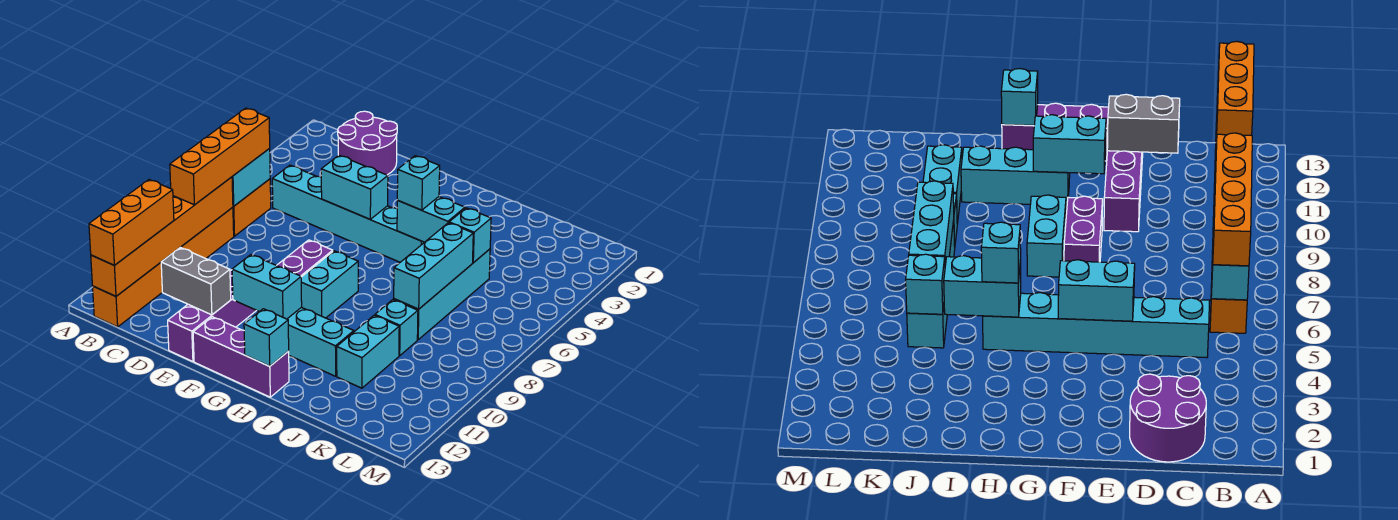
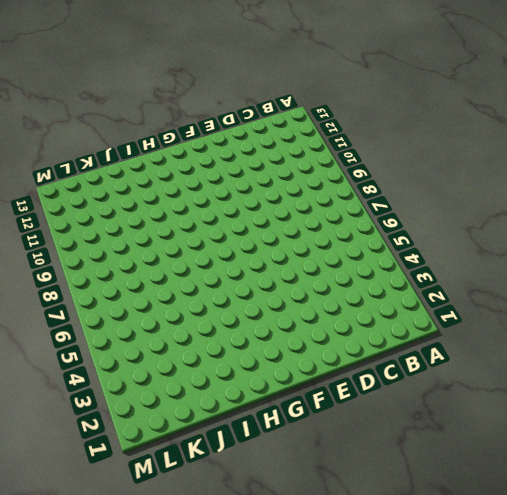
none -> orange 1x2 brick [233,179,271,236]
none -> orange 1x6 brick [93,207,234,327]
none -> purple 2x2 round brick [338,111,397,175]

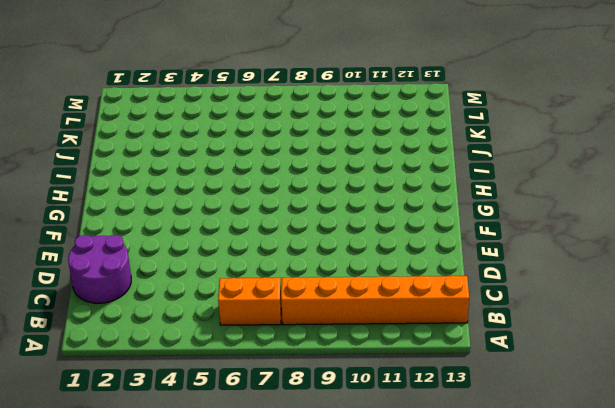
none -> cyan 1x6 brick [272,165,424,262]
none -> purple 1x4 brick [168,270,256,362]
none -> purple 1x2 brick [277,240,333,277]

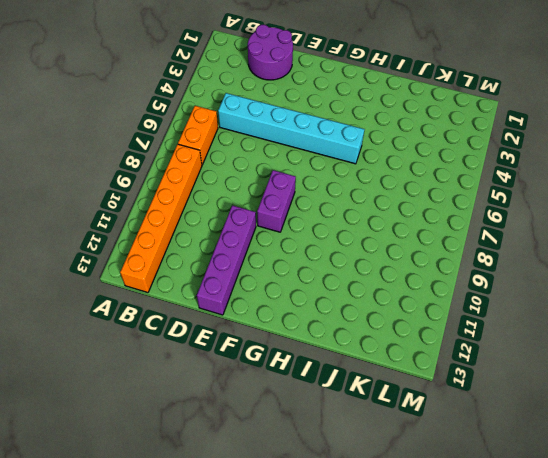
none -> purple 1x3 brick [193,317,289,397]
none -> cyan 1x2 brick [301,251,358,318]
none -> cyan 1x3 brick [288,307,354,376]

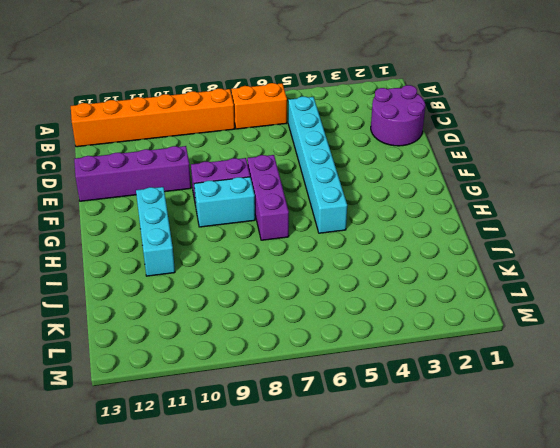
purple 1x3 brick [247,155,289,240] -> purple 1x3 brick moved to [193,317,289,397]
none -> cyan 1x4 brick [394,249,490,340]
none -> cyan 1x1 brick [375,300,418,356]
none -> cyan 1x2 brick [337,315,399,388]

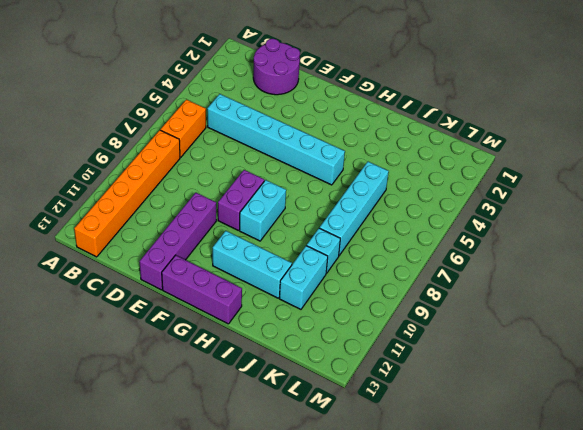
none -> cyan 1x2 brick [232,149,270,206]
none -> orange 1x6 brick [91,177,233,296]
none -> grey 1x2 brick [161,247,231,315]

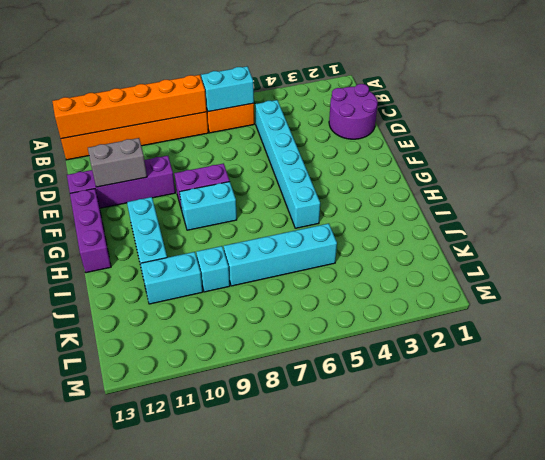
grey 1x2 brick [88,138,147,187] -> grey 1x2 brick turned to [161,247,231,315]
none -> cyan 1x2 brick [321,155,388,219]
none -> cyan 1x2 brick [232,255,302,319]
none -> cyan 1x2 brick [397,197,465,242]

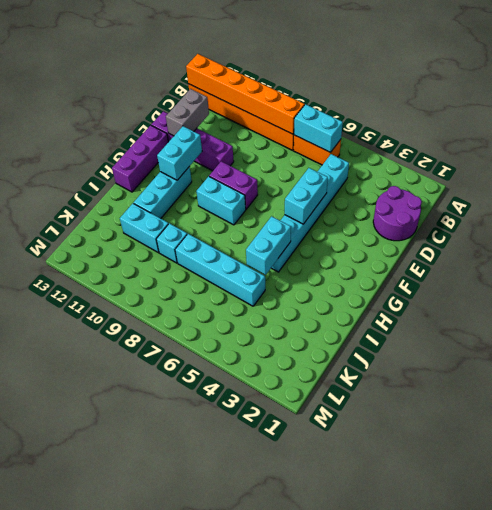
none -> cyan 1x1 brick [244,309,289,366]
none -> cyan 1x1 brick [449,208,491,263]
none -> cyan 1x3 brick [394,223,473,309]

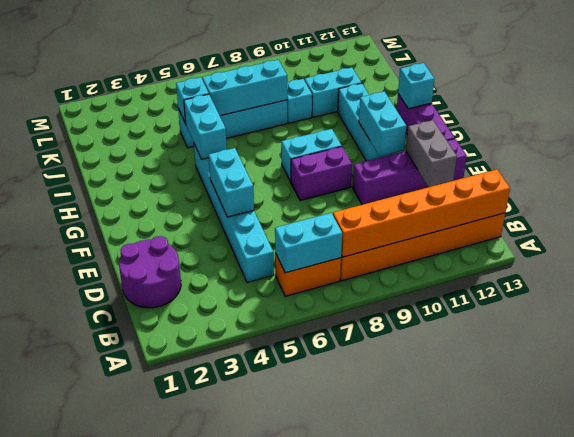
none -> orange 1x4 brick [170,108,270,205]
none -> orange 1x3 brick [89,180,174,265]
none -> cyan 1x1 brick [397,156,440,210]

